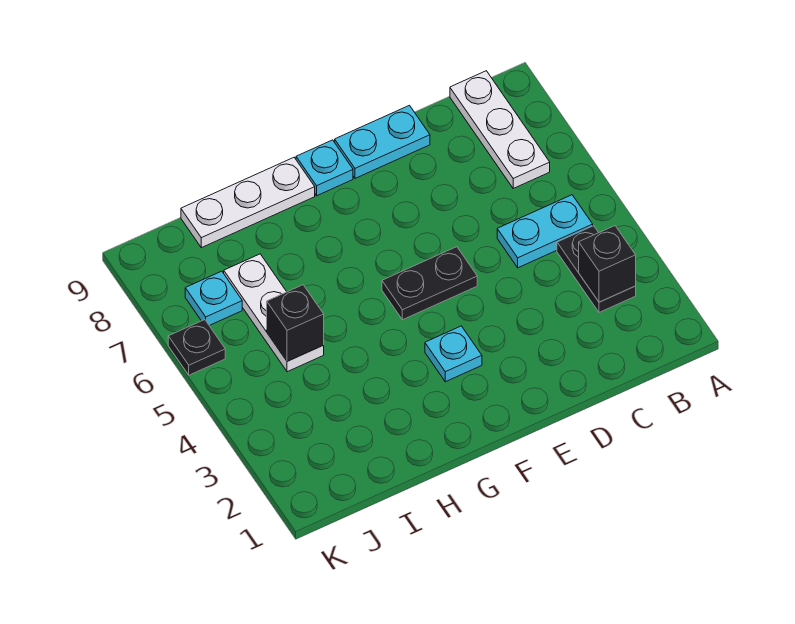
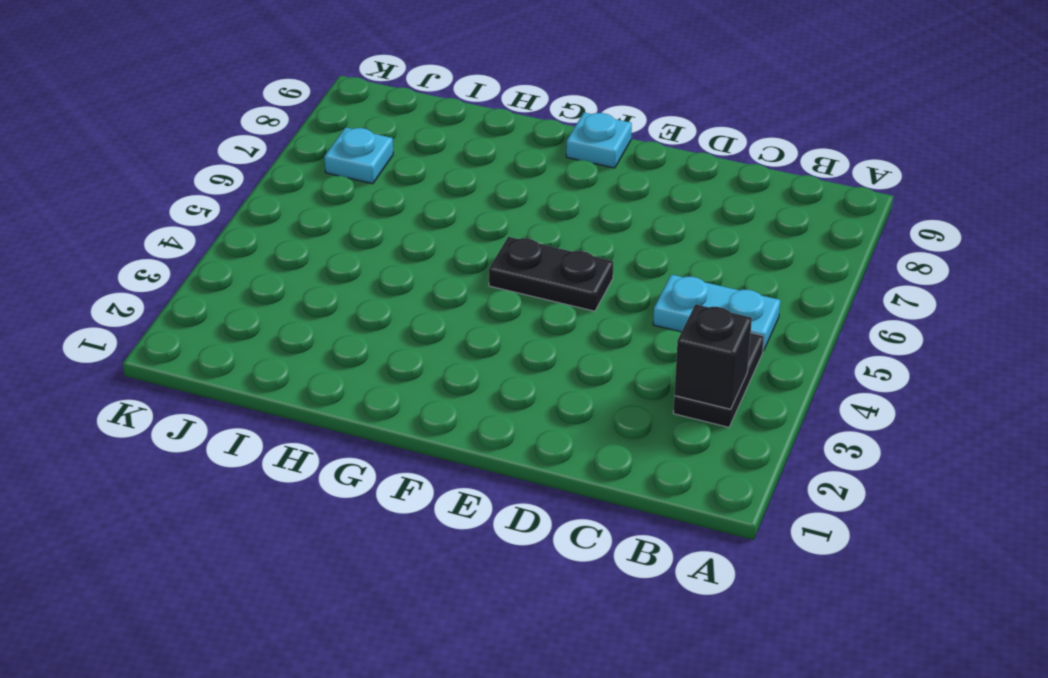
none -> white 1x3 plate [450,71,550,188]
none -> cyan 1x2 plate [335,105,430,178]
none -> cyan 1x1 plate [425,326,482,382]

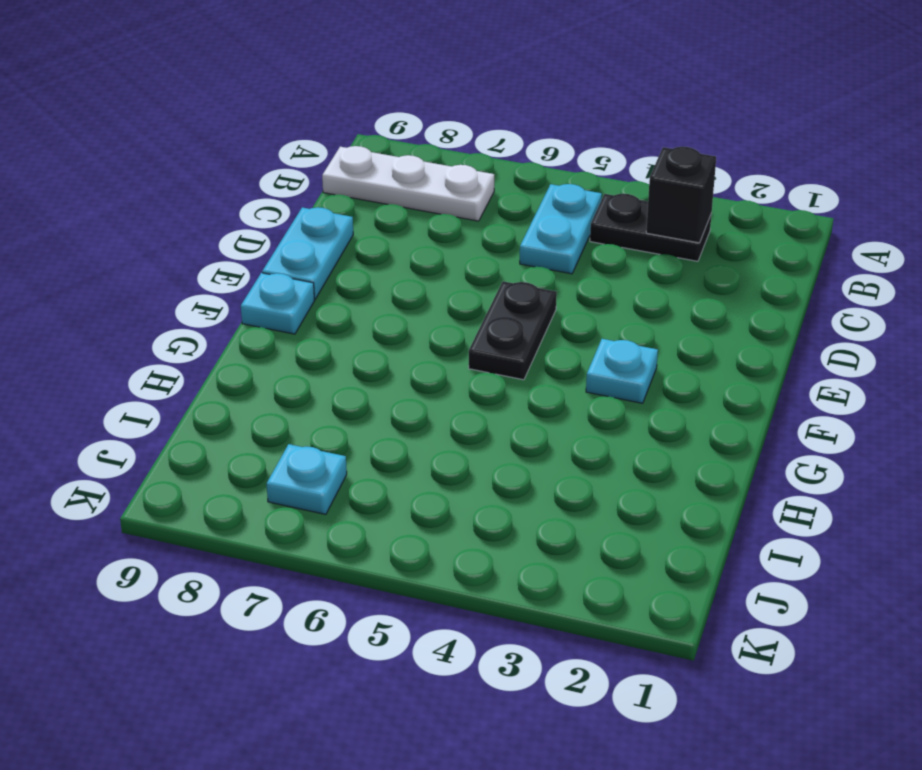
none -> white 1x3 plate [181,158,315,248]
none -> white 1x3 plate [224,254,324,372]
none -> black 1x1 plate [168,320,225,375]

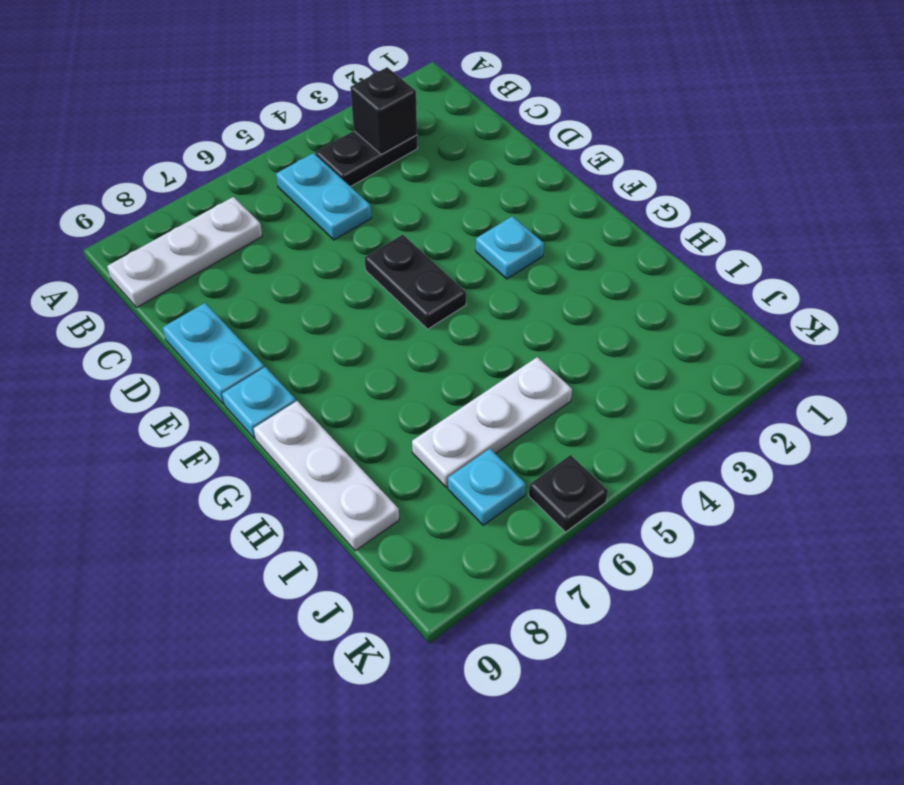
none -> black 1x1 brick [267,285,324,361]

